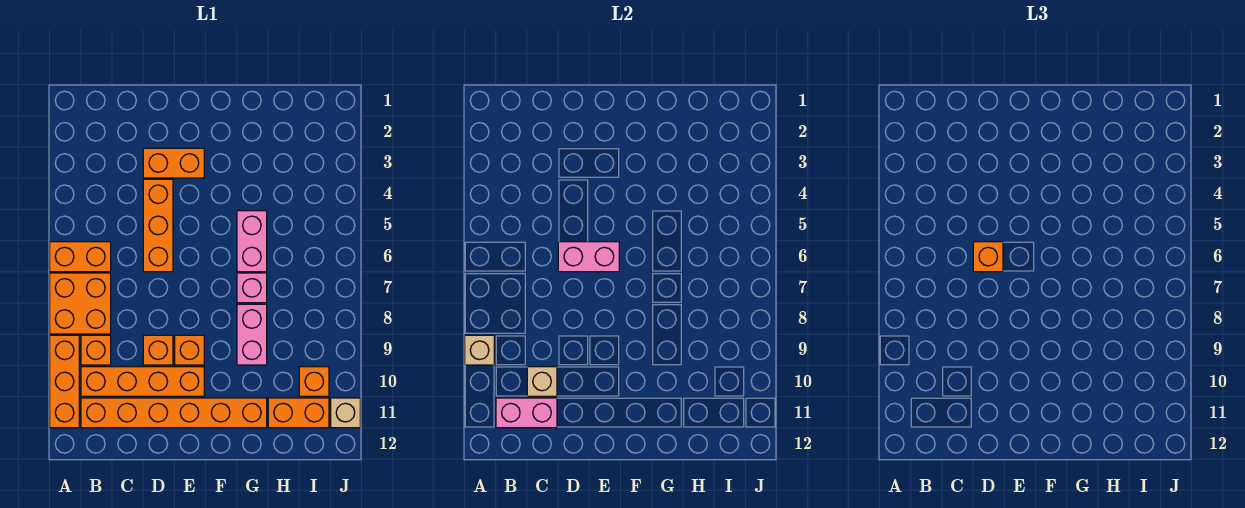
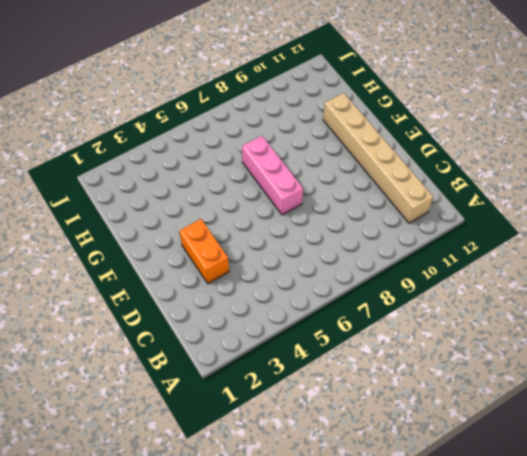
tan 1x6 brick [323,93,433,223] -> orange 1x6 brick [81,398,267,428]
pink 1x3 brick [242,136,303,215] -> pink 1x1 brick [237,273,267,303]
none -> orange 1x2 brick [50,242,111,272]
none -> orange 2x2 brick [50,273,111,334]
none -> orange 1x3 brick [50,335,79,428]

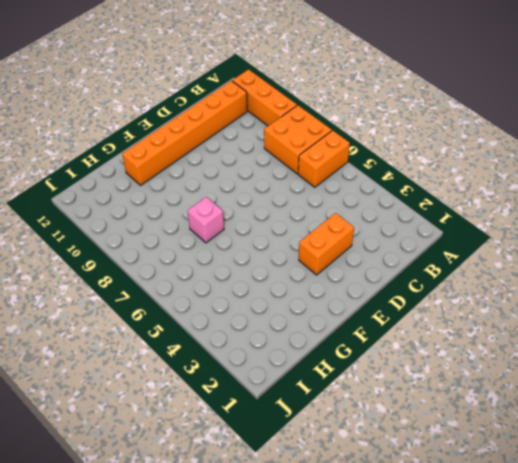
none -> orange 1x1 brick [81,335,111,365]
none -> orange 1x4 brick [81,367,204,396]
none -> orange 1x3 brick [143,179,173,272]

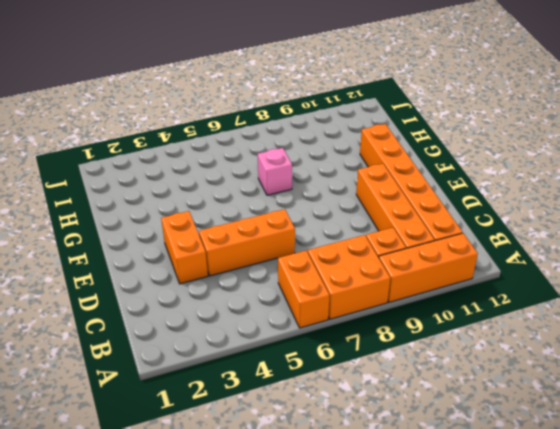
none -> orange 1x1 brick [143,335,173,365]
none -> orange 1x1 brick [175,335,204,365]
none -> pink 1x2 brick [237,211,267,272]

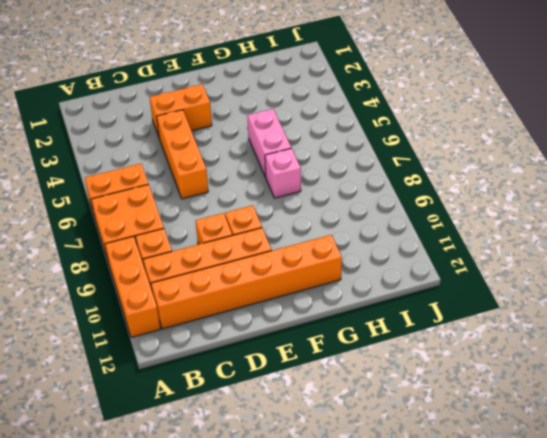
none -> pink 1x2 brick [237,304,267,365]
none -> orange 1x2 brick [268,398,329,428]
none -> orange 1x1 brick [299,367,329,396]

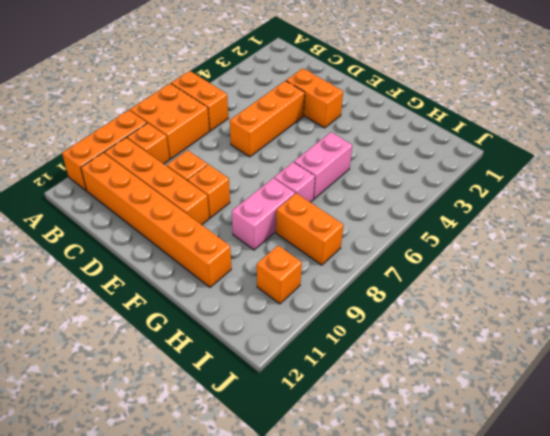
orange 1x2 brick [276,193,344,265] -> orange 1x2 brick moved to [268,398,329,428]
none -> tan 1x1 brick [331,398,360,428]
none -> tan 1x1 brick [465,335,494,365]
none -> pink 1x2 brick [496,398,557,428]

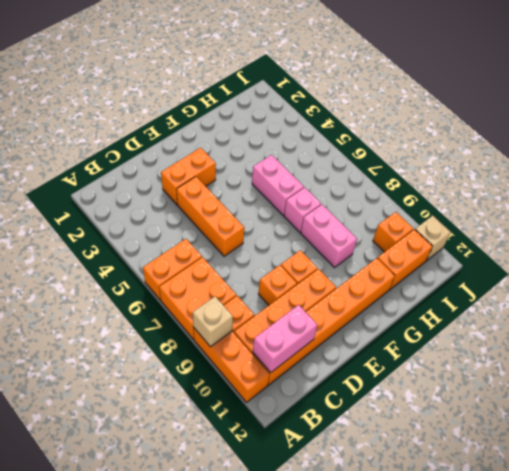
none -> tan 1x1 brick [527,367,557,396]
none -> pink 1x2 brick [558,242,619,272]
none -> orange 1x1 brick [973,242,1003,272]

